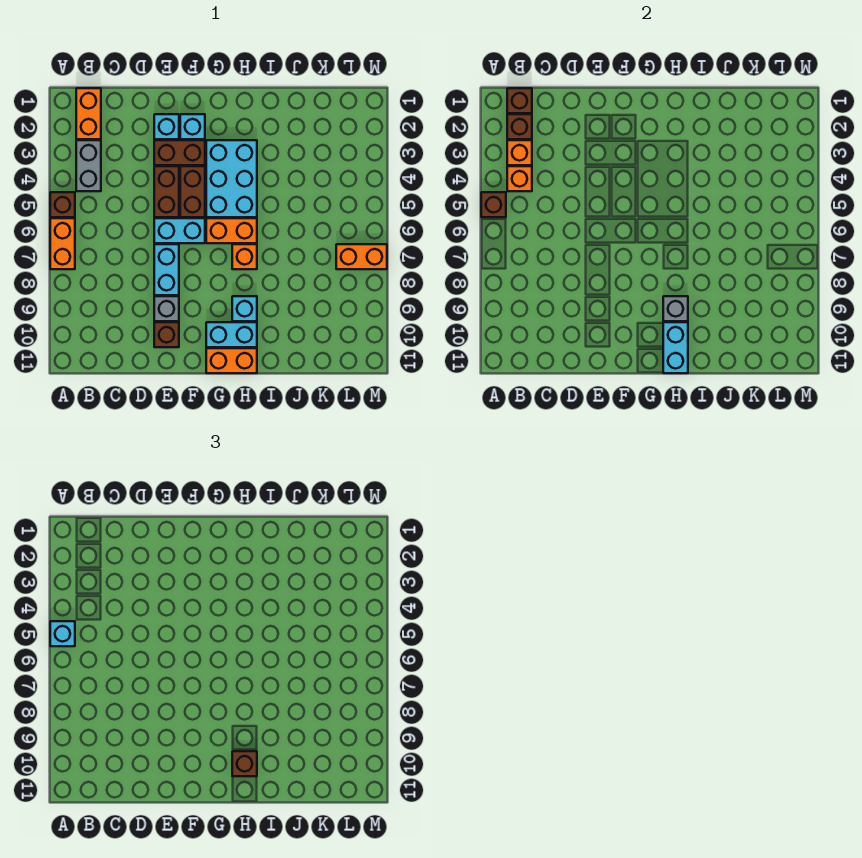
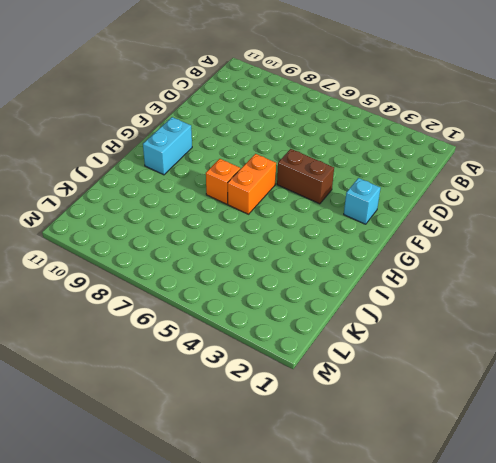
none -> brown 1x1 brick [50,192,75,217]
none -> orange 1x2 brick [50,218,75,269]
none -> orange 1x2 brick [76,88,101,139]

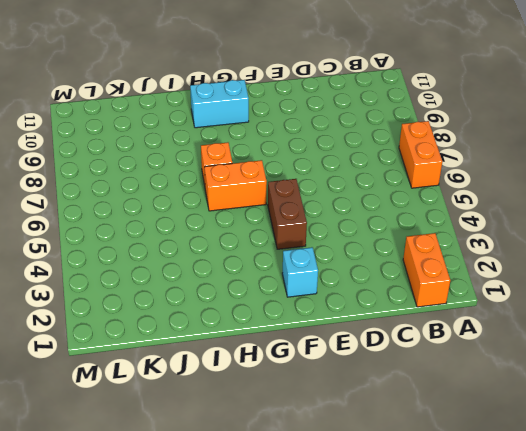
none -> brown 1x1 brick [50,192,75,217]
none -> grey 1x2 brick [76,140,101,191]
none -> cyan 1x1 brick [154,114,179,139]

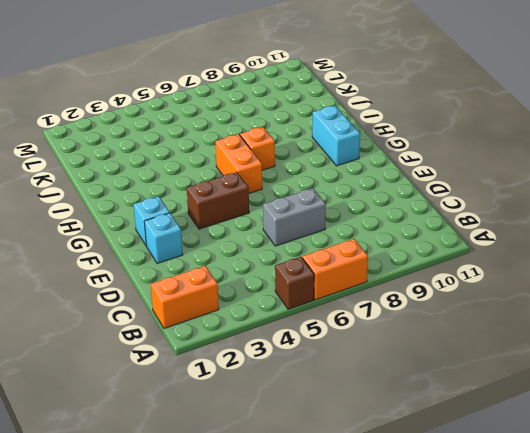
grey 1x2 brick [263,188,326,246] -> grey 1x2 brick moved to [76,140,101,191]
none -> brown 1x2 brick [154,140,205,165]
none -> brown 1x2 brick [154,166,179,217]
none -> cyan 1x2 brick [154,218,205,243]

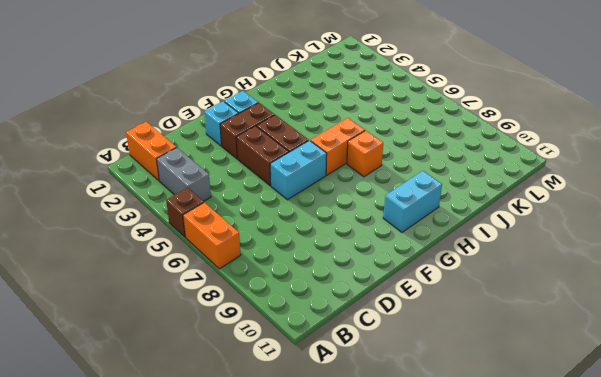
none -> cyan 1x2 brick [154,244,179,295]
none -> grey 1x1 brick [154,296,179,321]
none -> brown 1x1 brick [154,322,179,347]

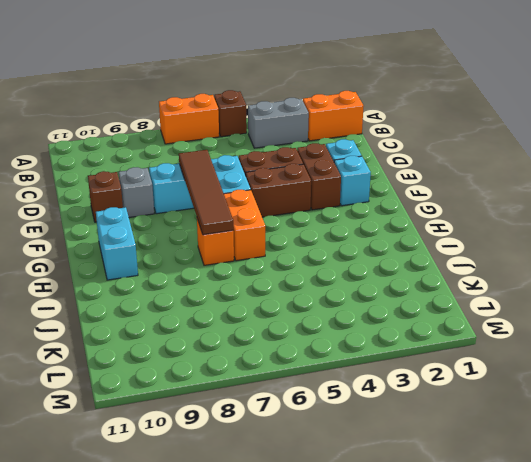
brown 1x4 tile [179,150,233,235] -> none
none -> cyan 2x3 brick [206,140,257,217]
none -> orange 1x2 brick [206,348,257,373]
none -> cyan 1x1 brick [232,296,257,321]

